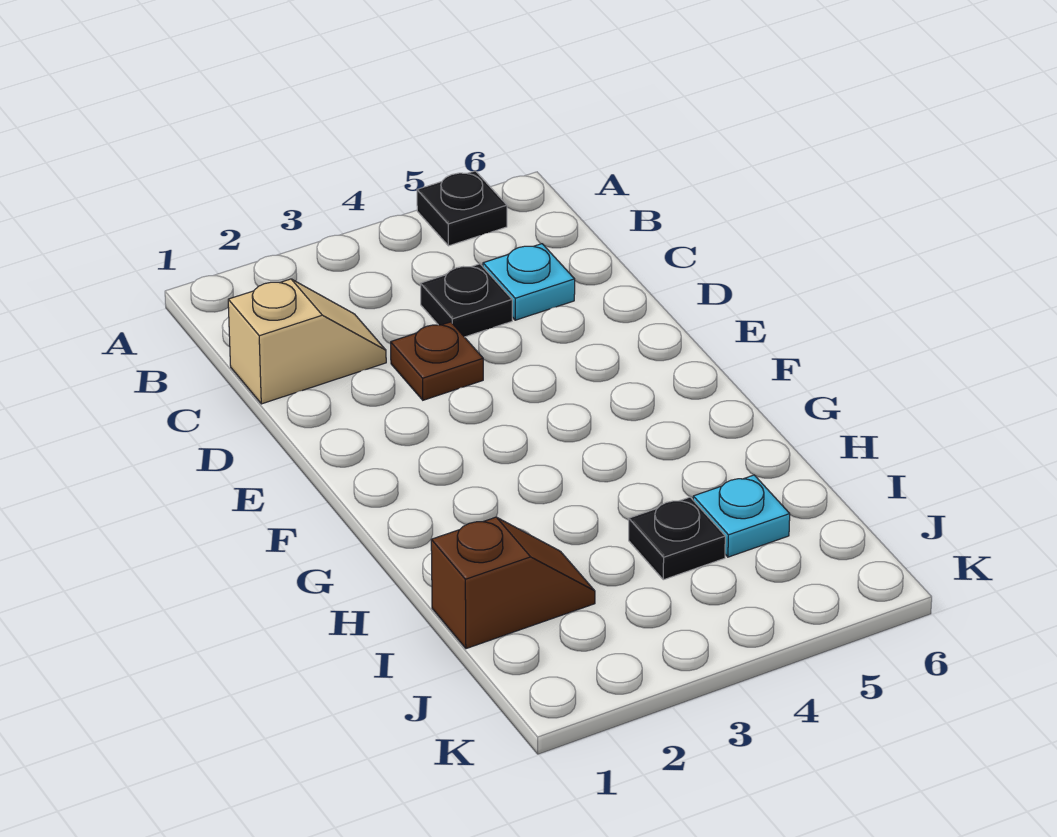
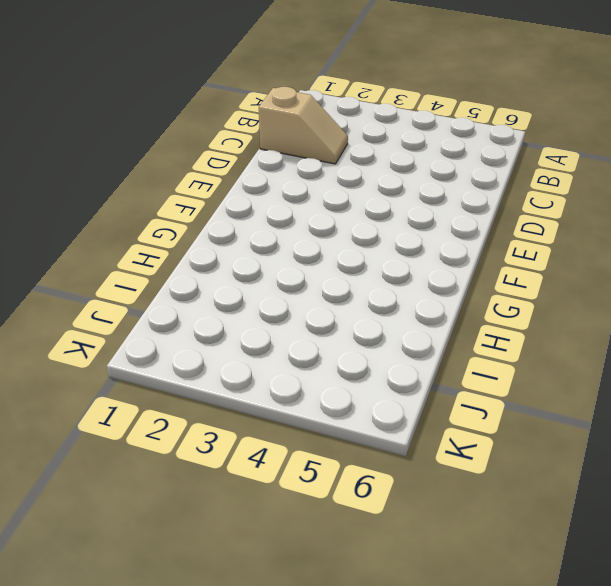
none -> black 1x1 plate [417,171,507,246]
none -> black 1x1 plate [420,264,512,337]

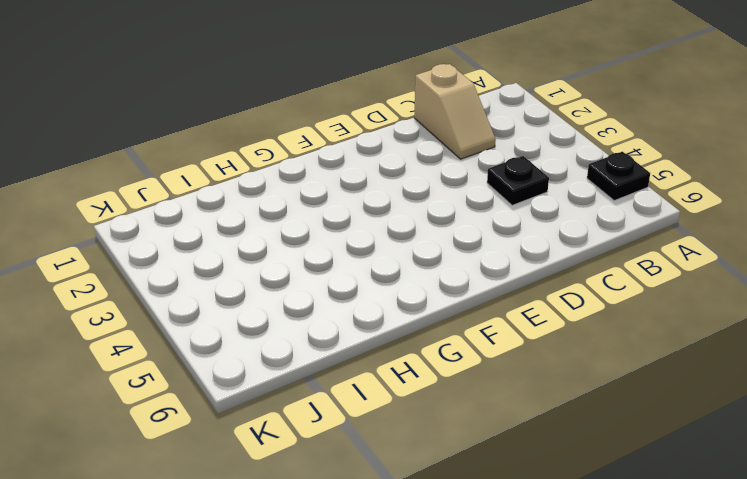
none -> cyan 1x1 plate [483,244,575,320]
none -> brown 1x1 plate [391,322,483,400]

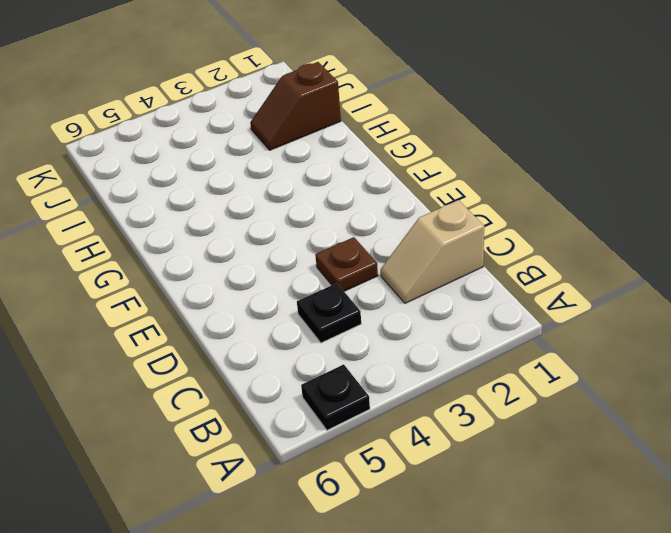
none -> cyan 1x1 plate [483,244,575,320]
none -> black 1x1 plate [629,497,725,580]

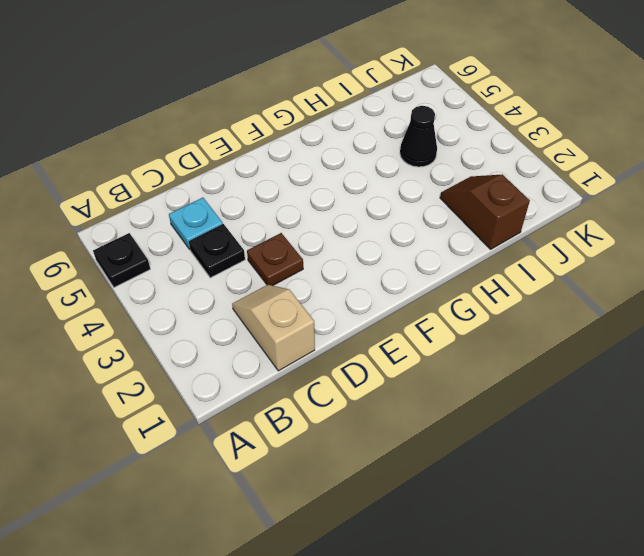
black 1x1 cone [400,106,437,167] -> black 1x1 plate [629,497,725,580]
none -> cyan 1x1 plate [693,475,790,557]

